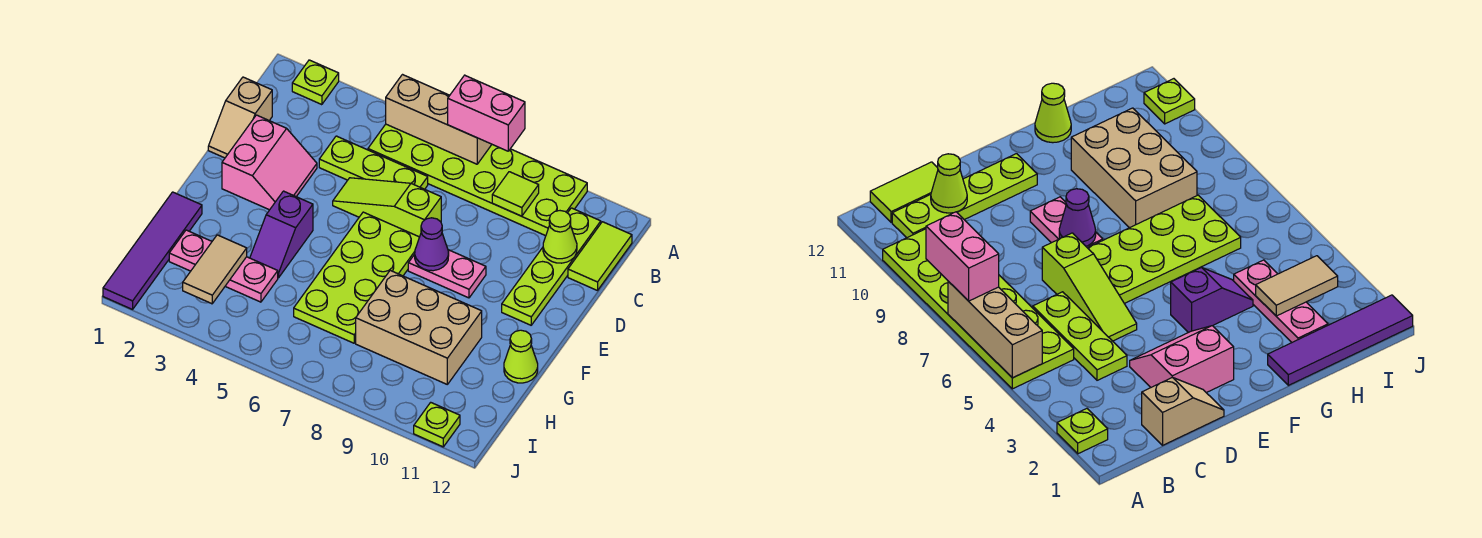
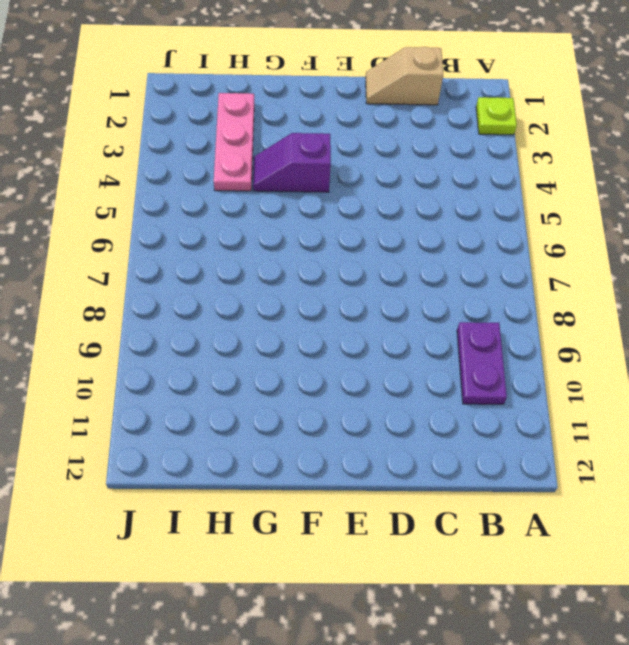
purple 1x2 plate [457,322,507,404] -> lime 2x6 plate [368,124,587,236]
none -> lime 1x4 plate [502,208,601,325]
none -> lime 1x2 tile [568,222,632,291]
none -> lime 1x3 plate [319,136,428,189]

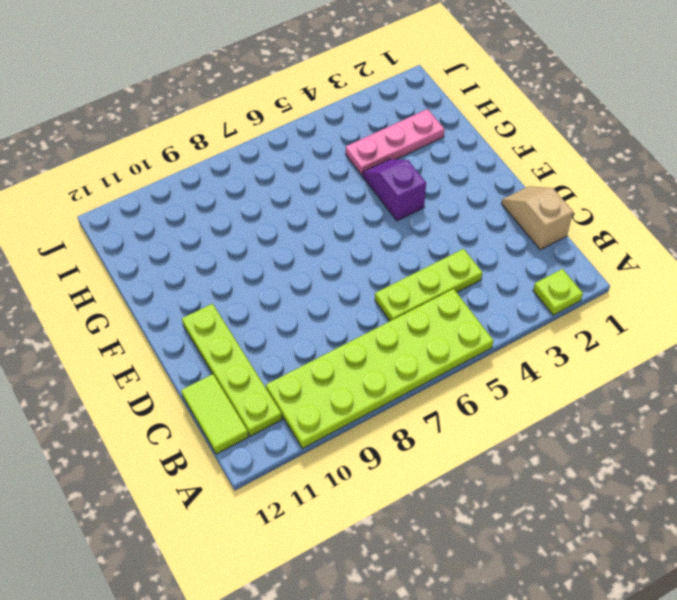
none -> pink 2x2 slope [222,115,317,210]
none -> lime 1x3 slope [333,178,441,237]
none -> lime 2x4 plate [294,212,419,343]

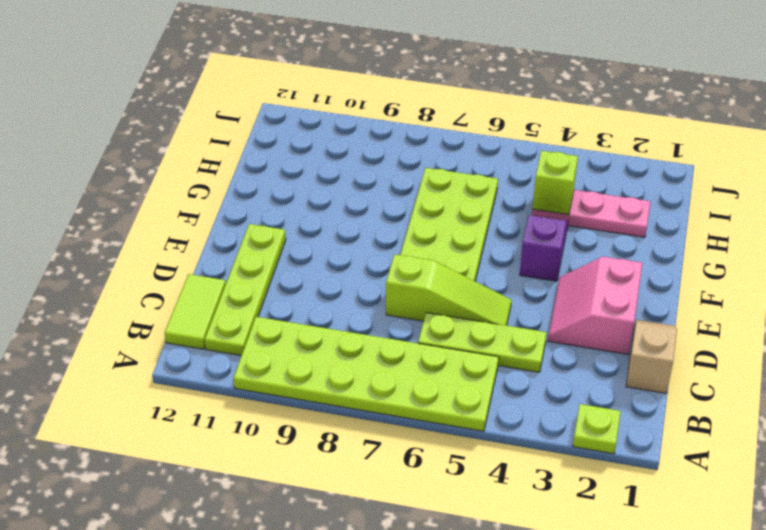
lime 1x1 brick [532,151,578,215] -> none
none -> pink 1x2 plate [408,250,486,298]
none -> purple 1x4 tile [103,192,202,309]
none -> tan 2x3 brick [356,271,482,384]

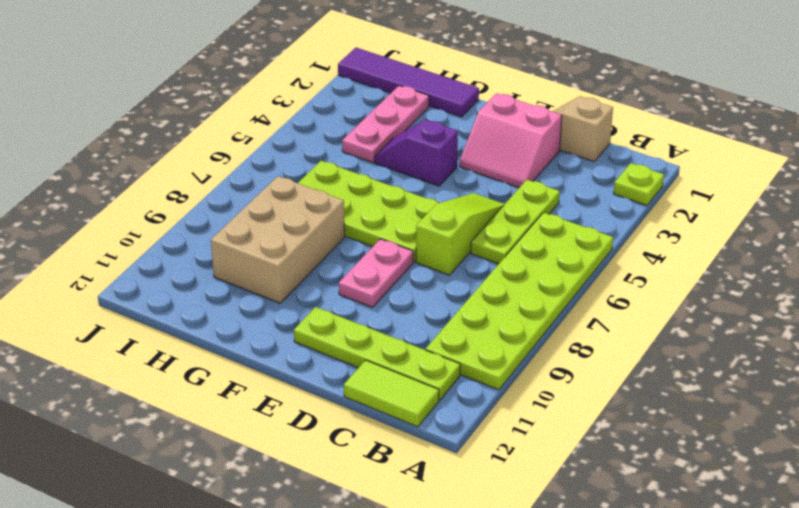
none -> lime 1x1 cone [504,330,538,383]
none -> lime 1x1 plate [414,402,460,447]
none -> tan 1x3 brick [386,75,492,164]

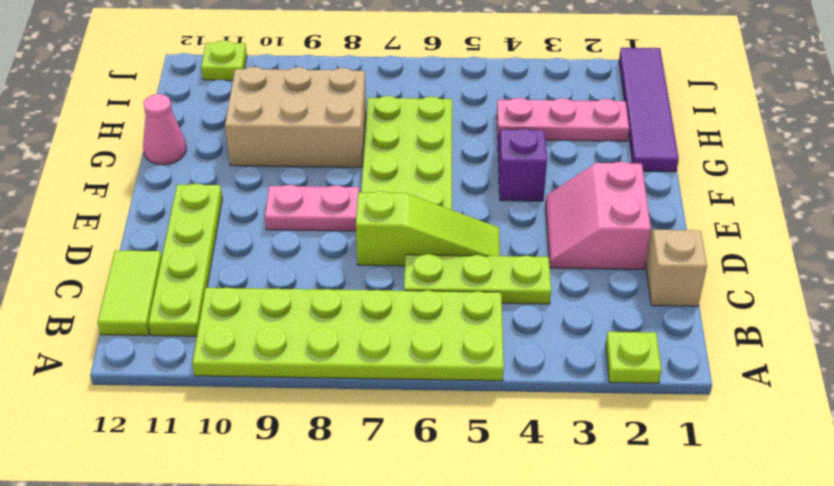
pink 1x1 cone [143,94,186,165] -> lime 1x1 cone [504,330,538,383]
none -> tan 1x3 brick [386,75,492,164]
none -> lime 1x1 tile [492,172,539,216]
none -> lime 1x1 cone [543,211,577,263]

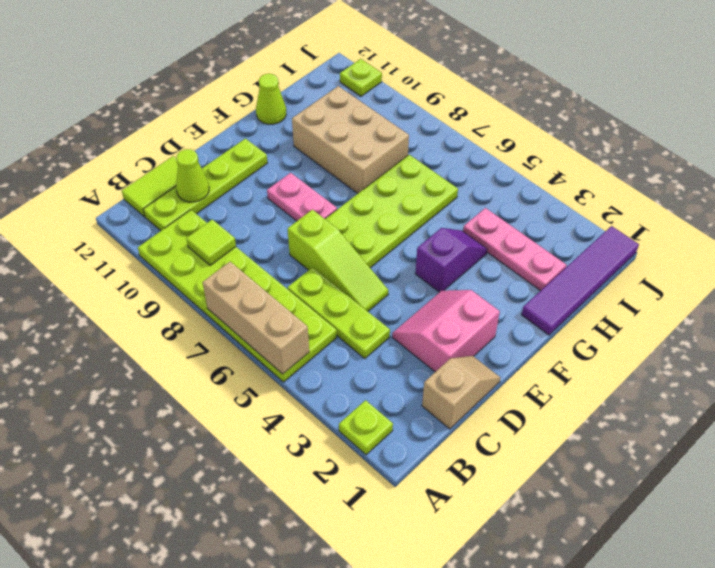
none -> purple 1x1 cone [415,218,449,271]
none -> tan 1x2 tile [183,235,247,304]
none -> pink 1x2 brick [448,75,525,151]

